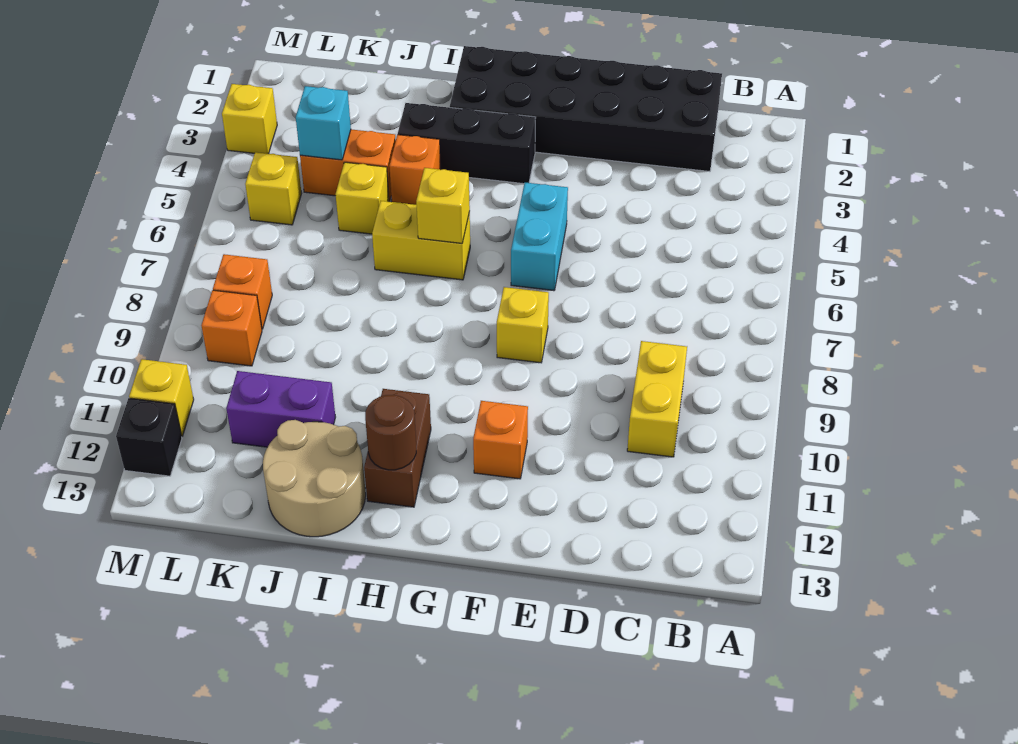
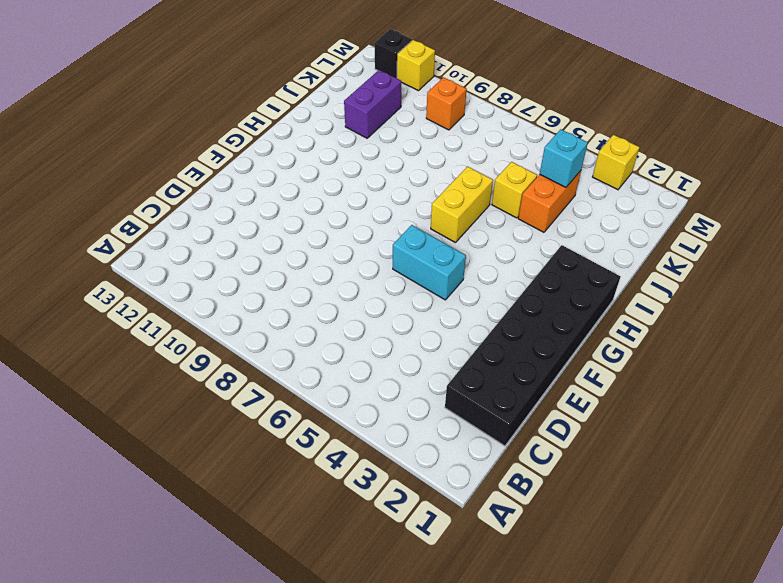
none -> yellow 1x2 brick [627,341,687,457]
none -> yellow 1x1 brick [497,287,549,363]
none -> orange 1x1 brick [473,401,528,479]

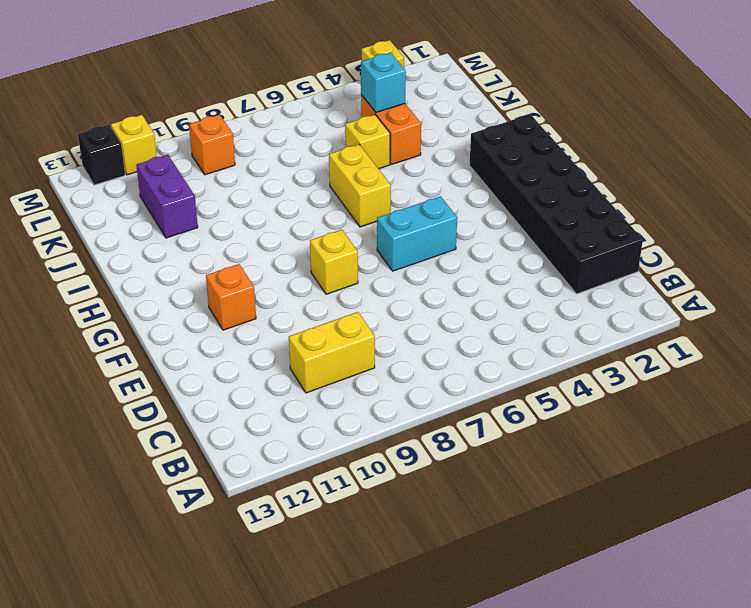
none -> black 1x3 brick [398,103,536,184]
none -> brown 1x2 brick [364,389,431,507]
none -> orange 1x1 brick [389,135,441,205]

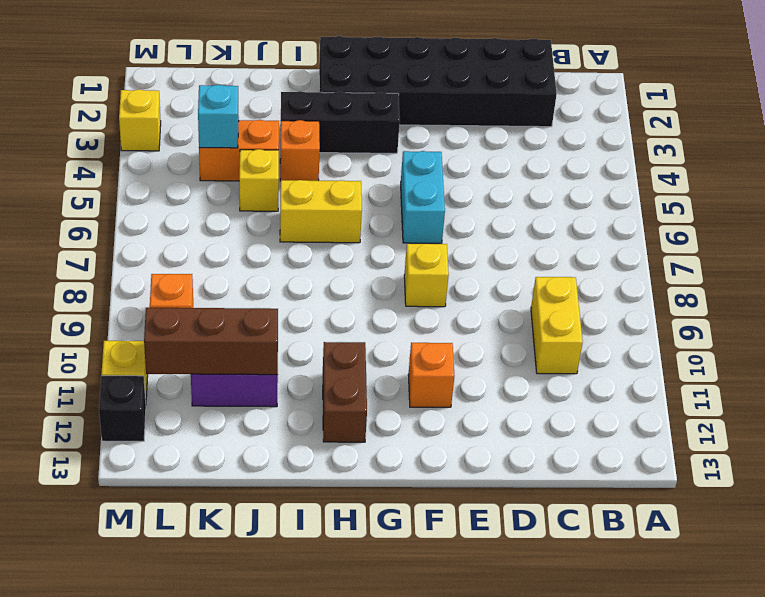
brown 1x3 brick [144,308,278,375] -> none
none -> tan 2x2 round brick [263,420,366,537]
none -> yellow 1x1 brick [245,152,302,225]
none -> orange 1x1 brick [213,254,272,329]

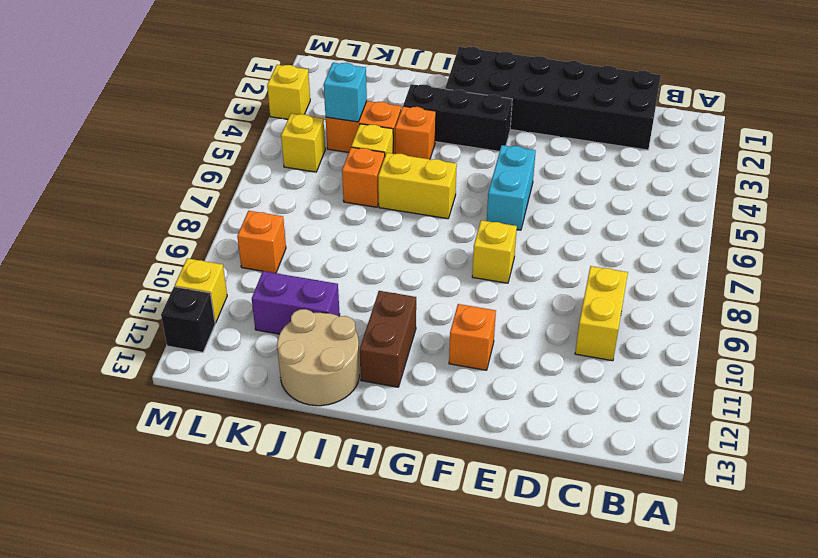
orange 1x1 brick [342,147,385,207] -> orange 1x1 brick moved to [213,254,272,329]
none -> yellow 1x1 brick [416,168,470,243]
none -> brown 1x1 round brick [365,395,416,470]

